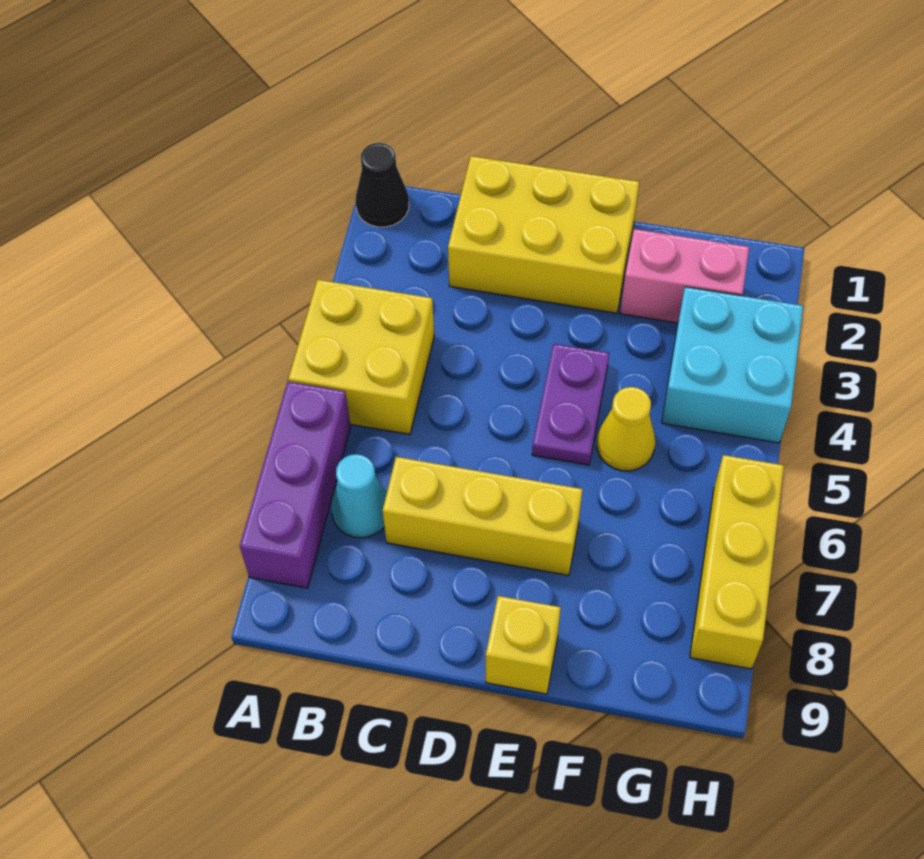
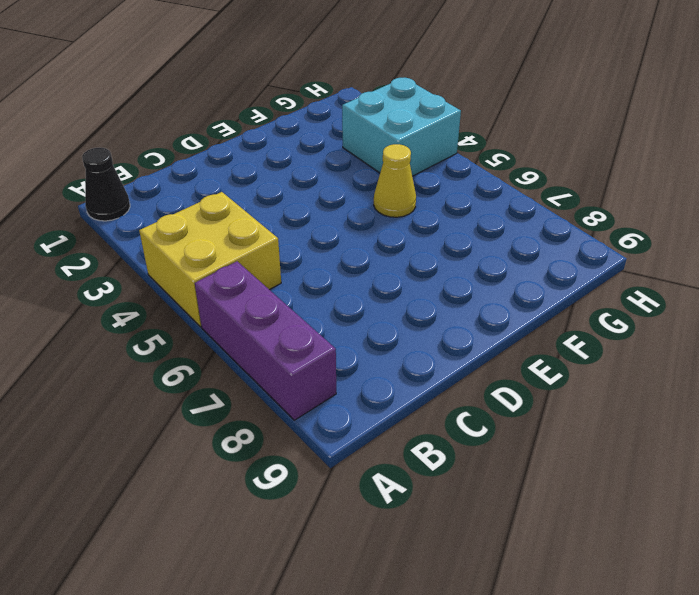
none -> cyan 1x1 cone [331,454,387,538]
none -> yellow 2x3 brick [448,156,639,313]
none -> yellow 1x3 brick [383,457,583,575]

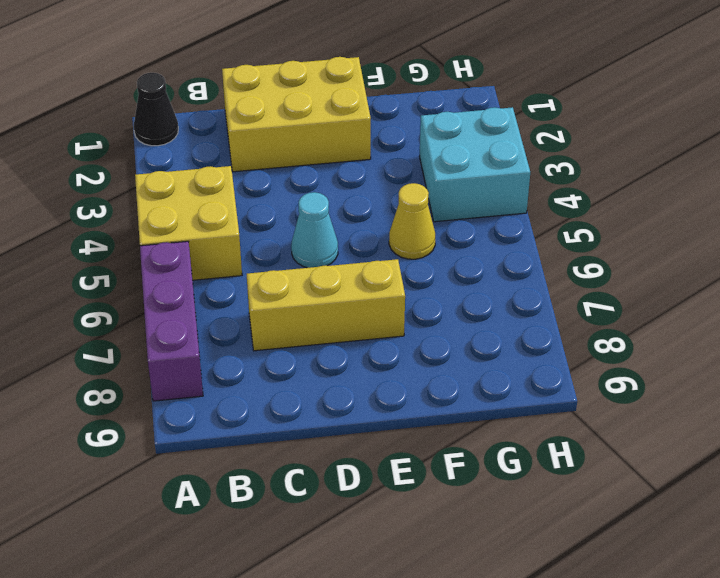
cyan 1x1 cone [291,192,338,268] -> cyan 1x1 cone moved to [331,454,387,538]
none -> purple 1x2 plate [532,344,609,465]
none -> yellow 1x1 brick [486,596,561,694]
none -> pink 1x2 brick [620,229,749,323]

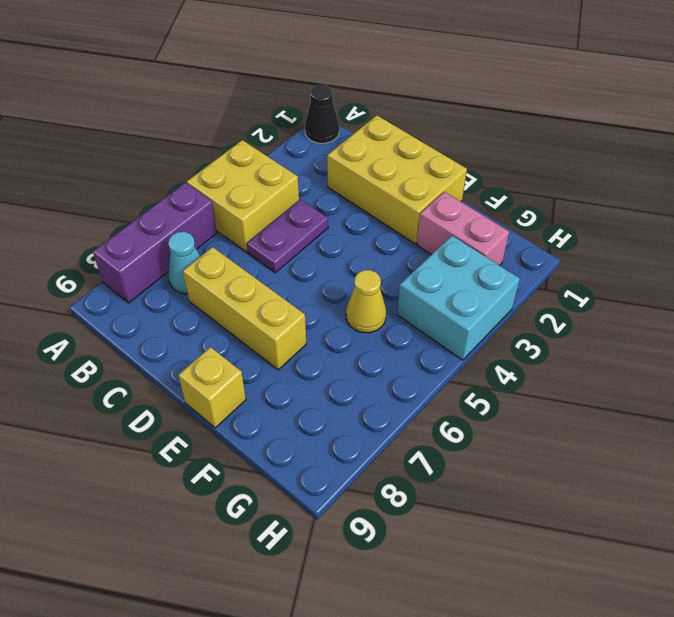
purple 1x2 plate [247,199,328,273] -> purple 1x2 plate moved to [532,344,609,465]
none -> yellow 1x3 brick [690,455,784,669]

